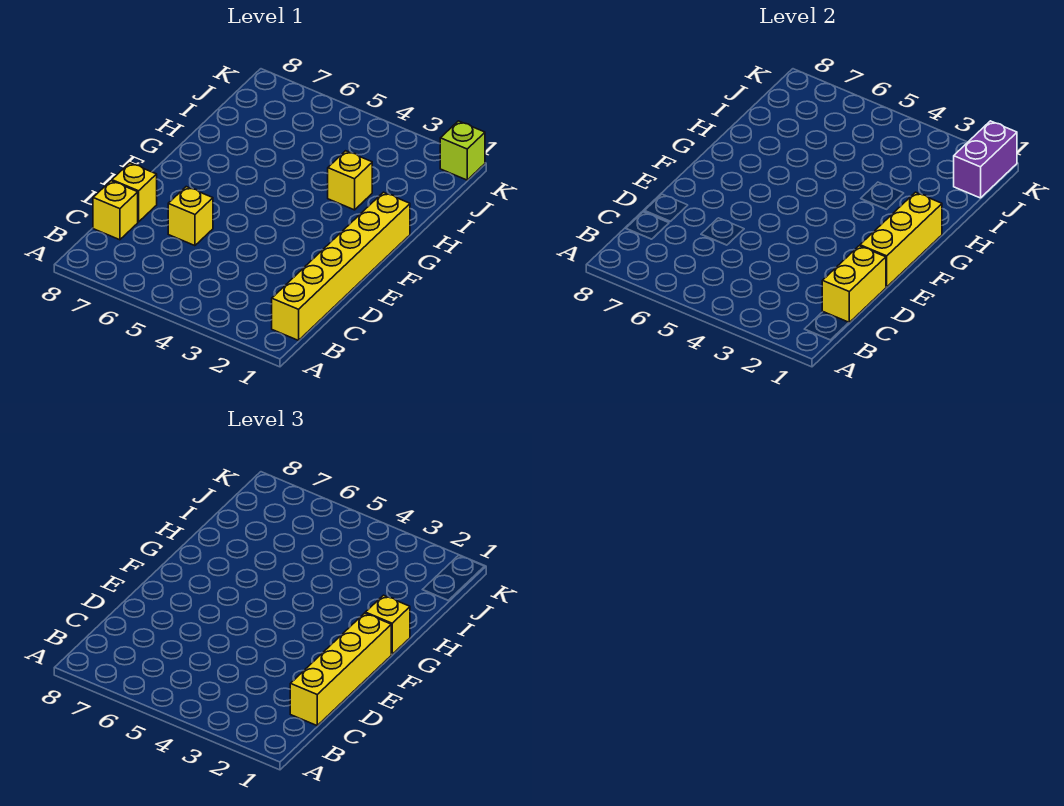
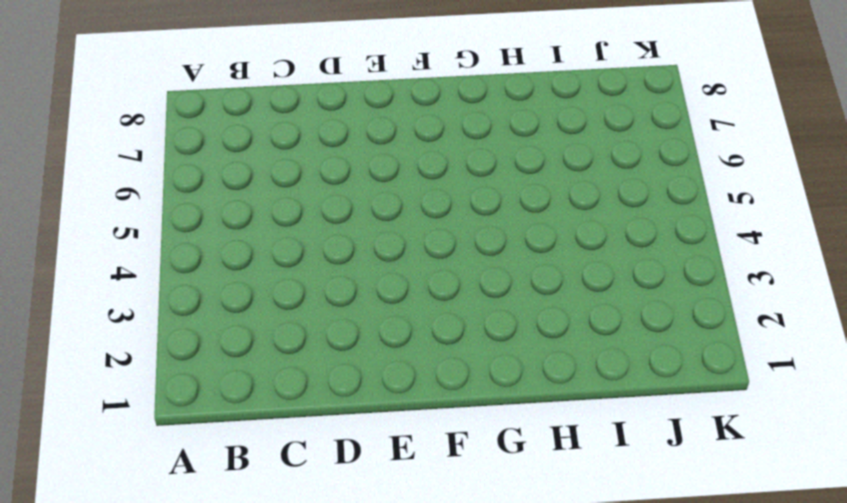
none -> yellow 1x6 brick [272,192,410,340]
none -> yellow 1x1 brick [93,181,138,240]

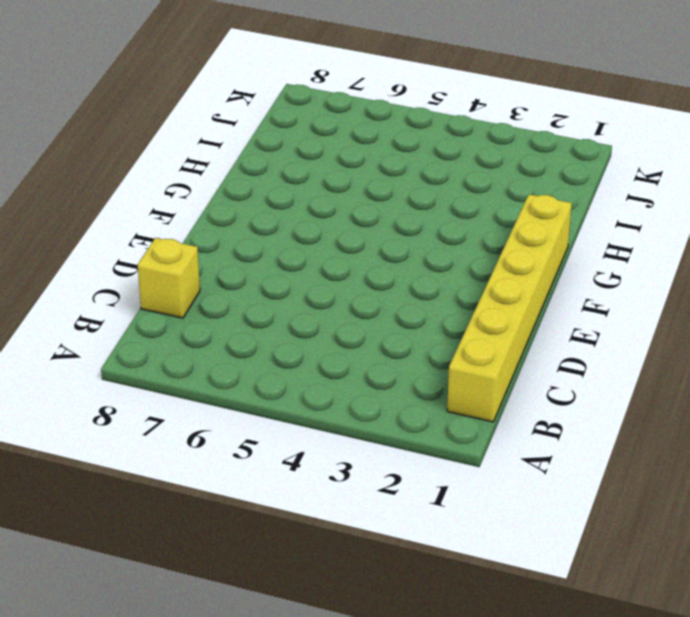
none -> yellow 1x1 brick [168,187,213,246]
none -> yellow 1x1 brick [112,163,157,222]

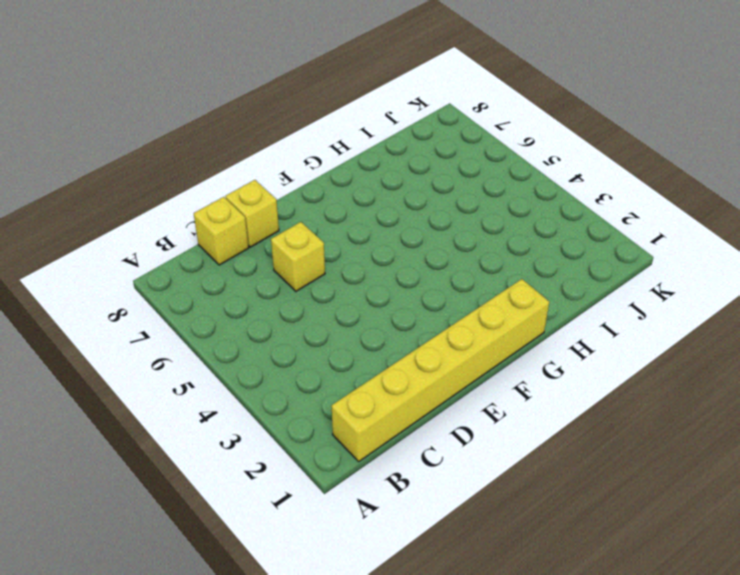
none -> yellow 1x1 brick [328,151,372,210]
none -> lime 1x1 brick [440,121,485,180]

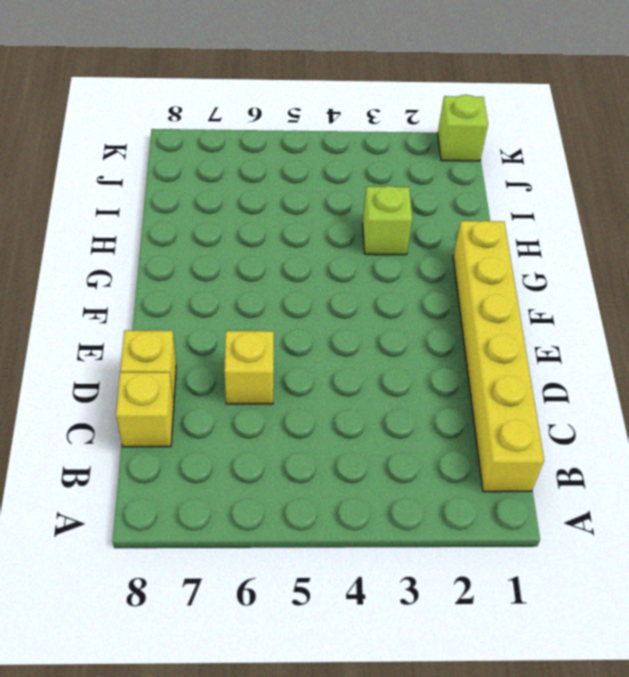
lime 1x1 brick [363,186,412,255] -> yellow 1x1 brick [328,151,372,210]
none -> yellow 1x2 brick [822,246,886,322]
none -> yellow 1x3 brick [860,192,942,287]

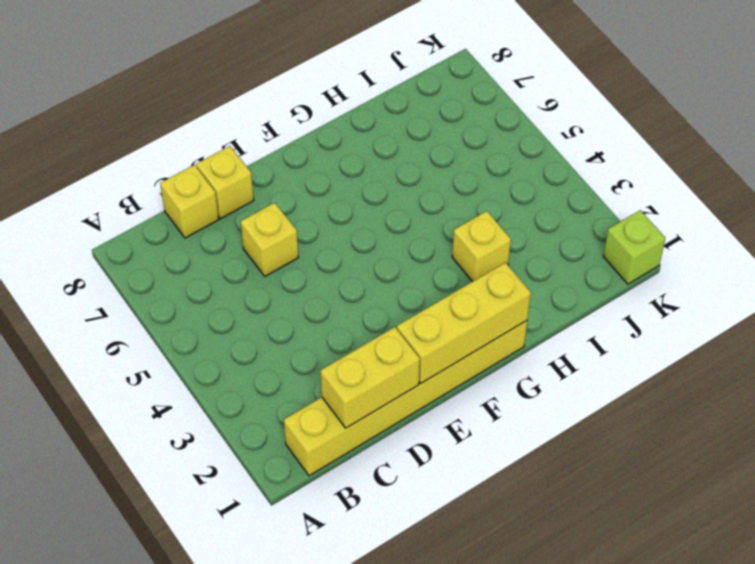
none -> purple 1x2 brick [954,121,1017,198]
none -> yellow 1x4 brick [290,613,391,726]

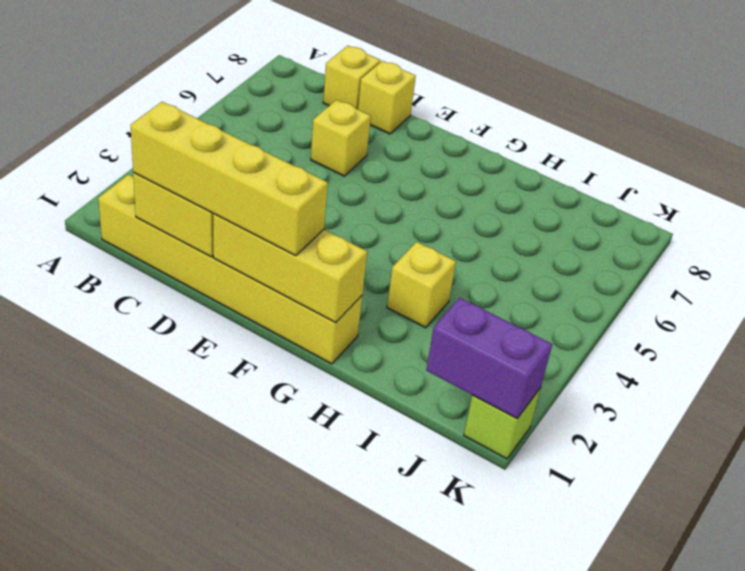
none -> yellow 1x1 brick [365,595,410,654]

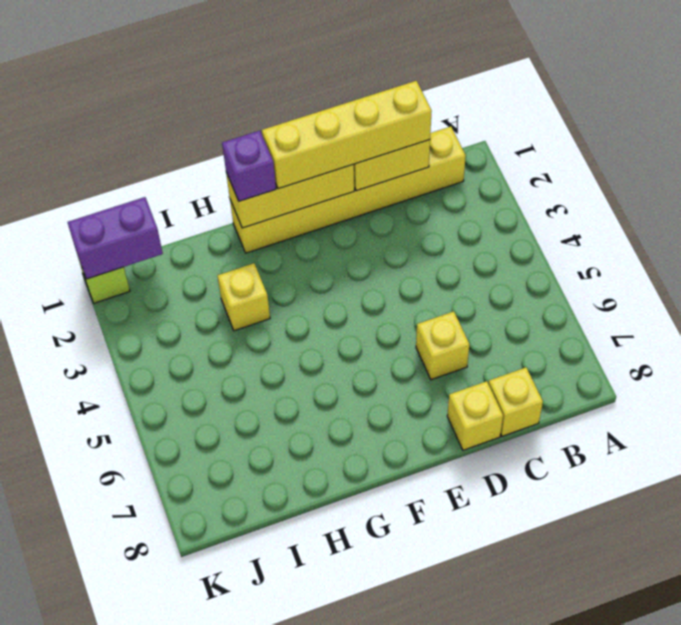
purple 1x1 brick [222,131,276,201] -> yellow 1x1 brick [365,595,410,654]

